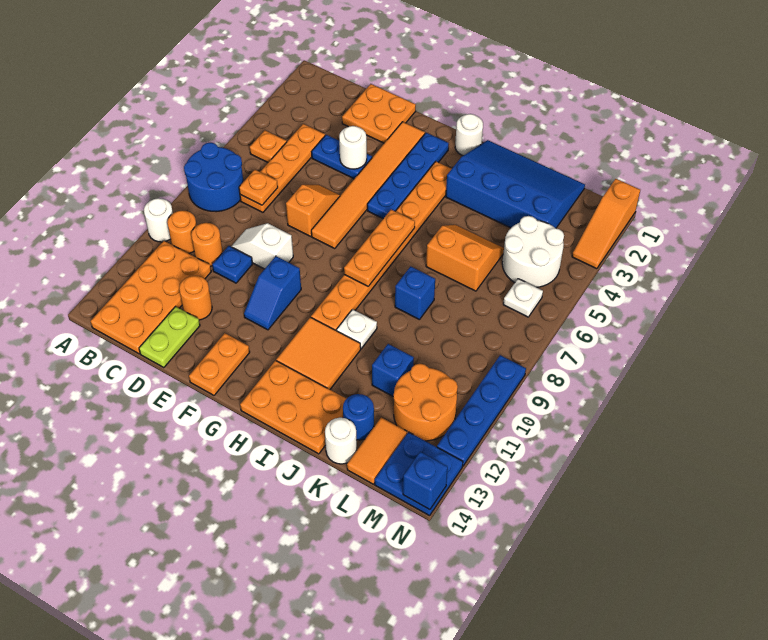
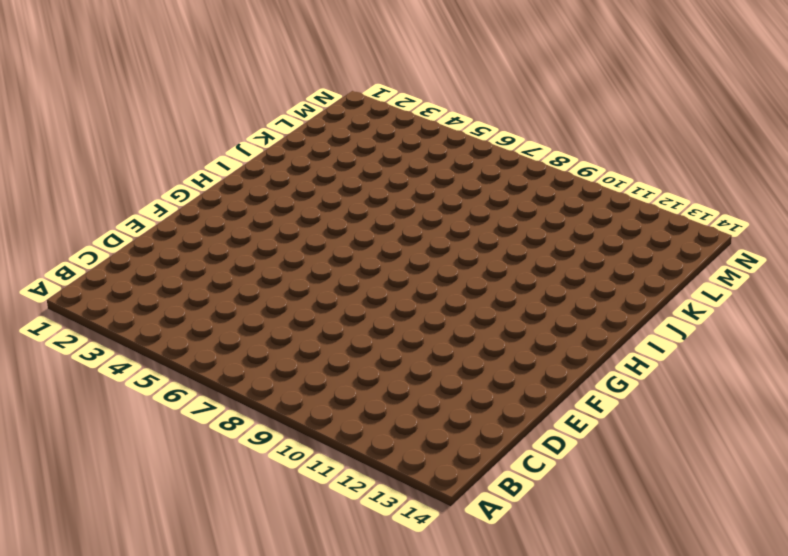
none -> blue 2x2 round brick [184,143,243,212]
none -> white 1x1 round brick [144,198,173,242]
none -> orange 1x1 plate [250,130,287,162]
none -> orange 1x1 round brick [167,211,197,253]

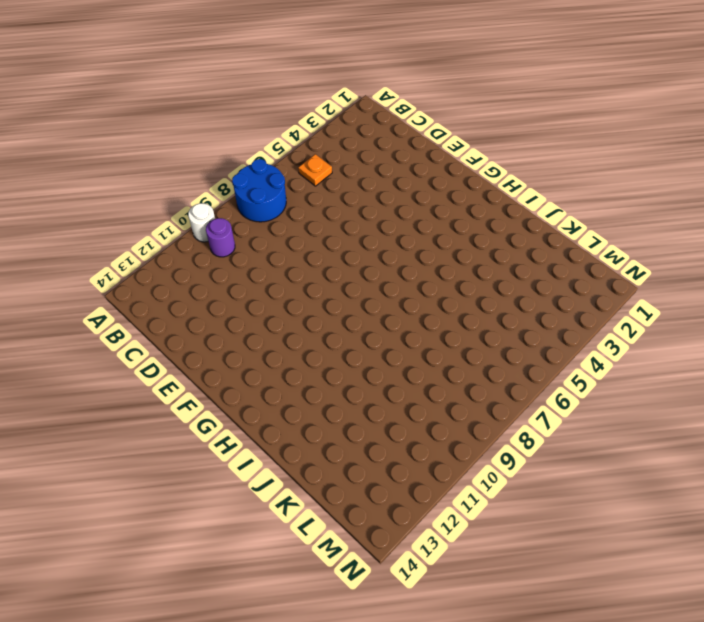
purple 1x1 round brick [206,218,235,257] -> orange 1x1 round brick [167,211,197,253]
none -> orange 2x4 plate [91,241,211,354]
none -> orange 1x4 plate [240,124,325,212]
none -> orange 1x1 round brick [191,223,223,266]
none -> orange 2x2 plate [342,84,416,143]

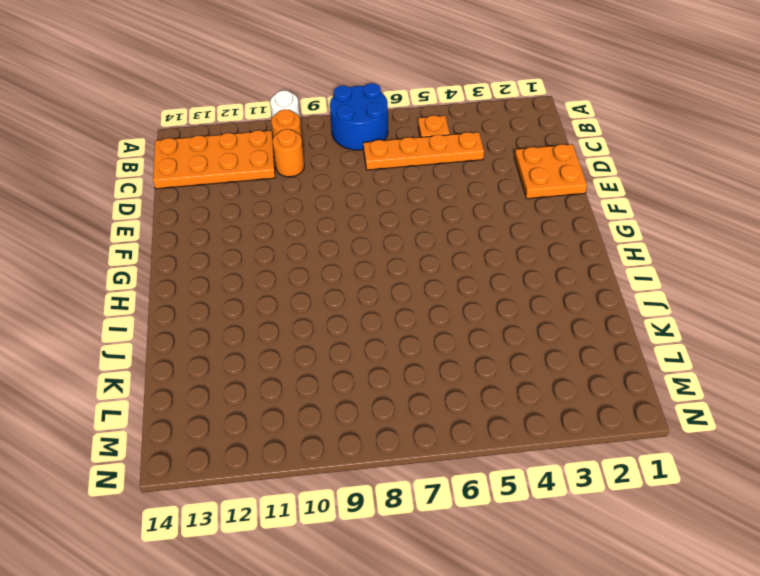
none -> blue 1x2 plate [312,135,372,179]
none -> white 1x2 slope [231,223,293,269]
none -> blue 1x1 plate [212,246,252,283]
none -> orange 1x1 round brick [179,276,212,320]

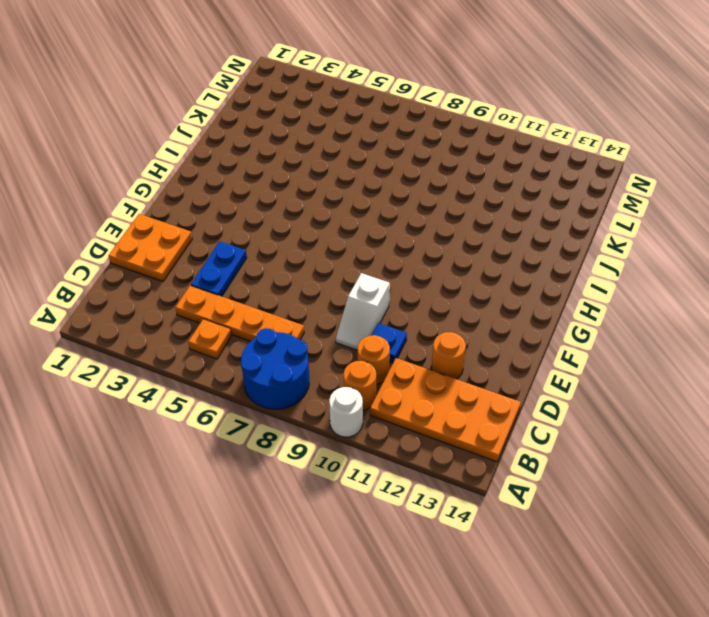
none -> lime 1x2 plate [139,307,200,368]
none -> orange 1x2 slope [286,185,340,236]
none -> orange 1x6 tile [311,122,425,249]
none -> blue 1x2 slope [244,256,301,330]

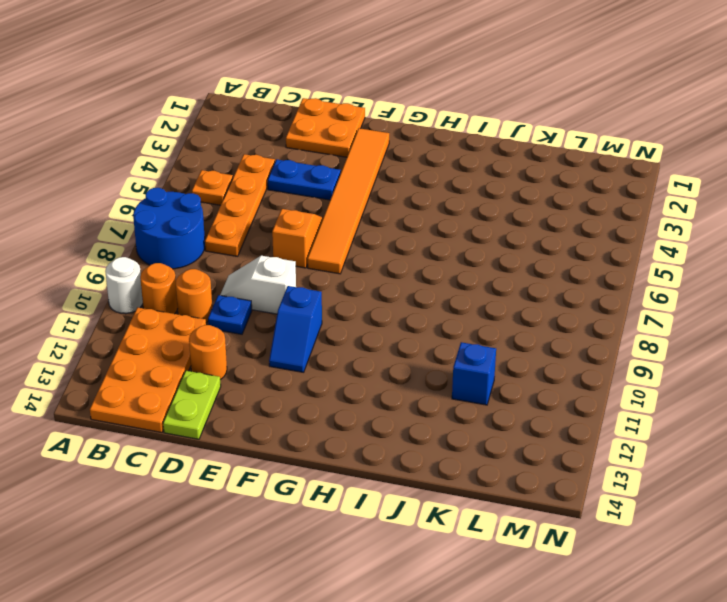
none -> orange 1x2 plate [189,333,250,395]
none -> blue 1x4 plate [367,133,449,219]
none -> white 1x1 round brick [455,114,483,156]
none -> orange 1x8 plate [311,162,451,331]

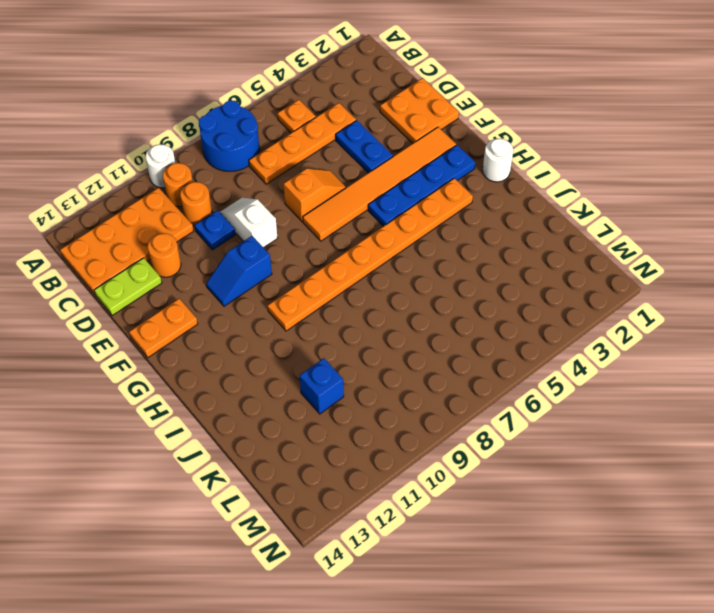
none -> orange 2x2 tile [276,317,361,389]
none -> orange 2x3 plate [240,360,346,454]
none -> blue 3x4 slope [446,140,585,228]
none -> white 1x1 plate [337,309,377,349]

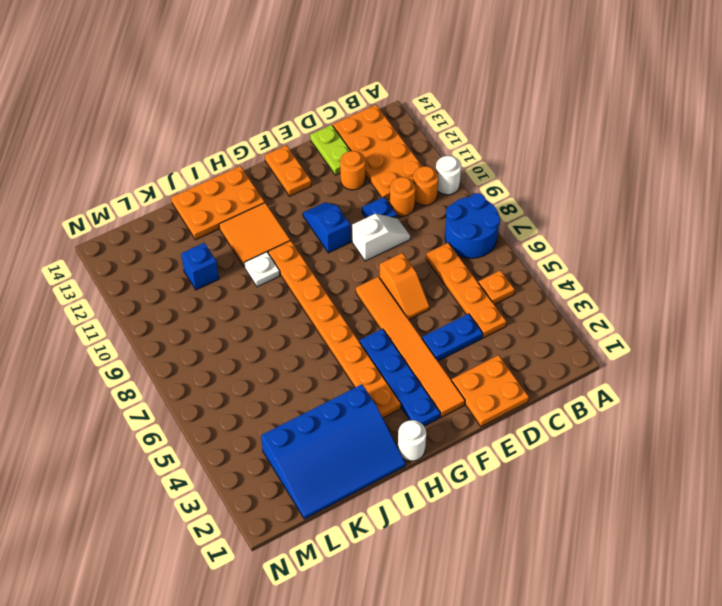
none -> orange 2x2 slope [426,225,504,291]
none -> blue 1x1 brick [395,266,435,320]
none -> blue 1x1 round brick [343,394,374,440]
none -> white 1x1 round brick [325,418,357,464]

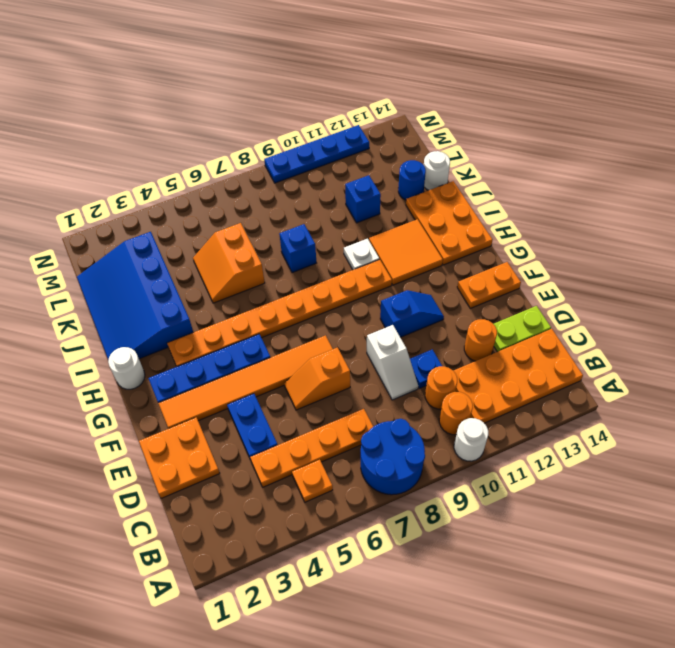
none -> white 2x2 round brick [502,216,564,287]
none -> orange 2x2 round brick [393,364,458,441]
none -> orange 1x2 tile [347,417,407,484]
none -> white 1x1 plate [503,279,543,317]

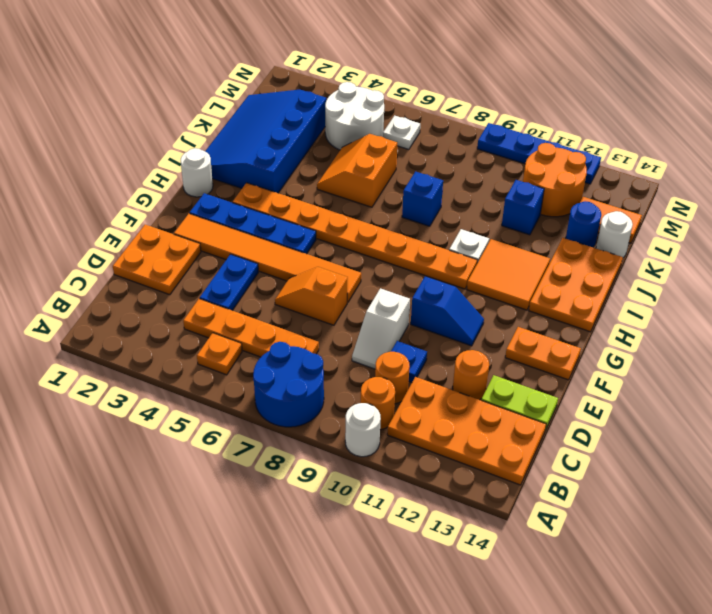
none -> blue 2x2 plate [375,432,463,516]
none -> orange 1x3 slope [572,179,640,269]
none -> orange 1x1 plate [239,170,278,205]
none -> white 1x1 round brick [339,126,367,169]

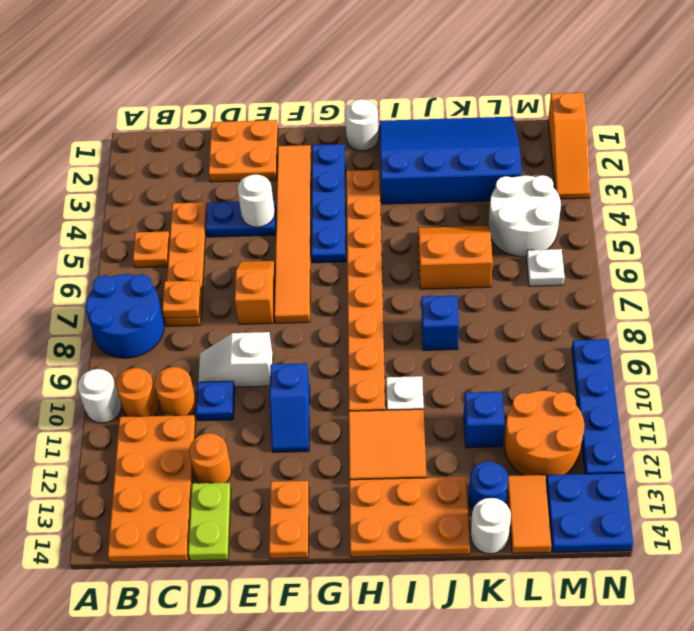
none -> orange 1x3 plate [344,210,415,286]
none -> blue 1x1 brick [403,452,448,510]

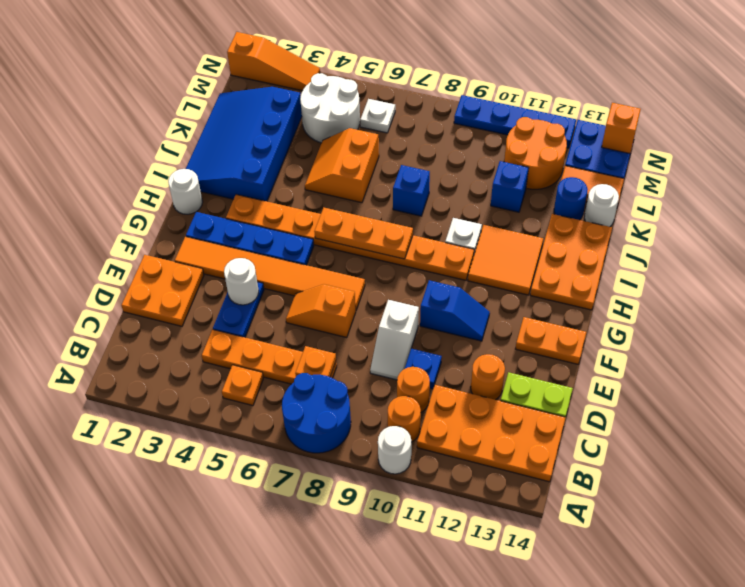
orange 1x1 brick [602,103,641,153] -> blue 1x1 brick [403,452,448,510]

